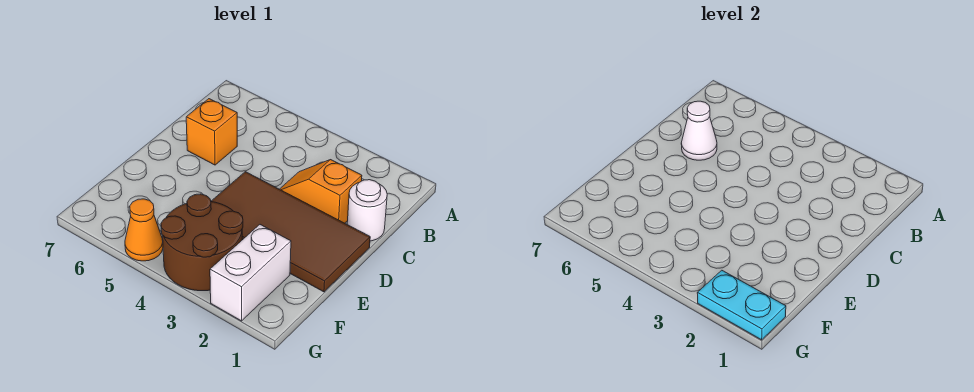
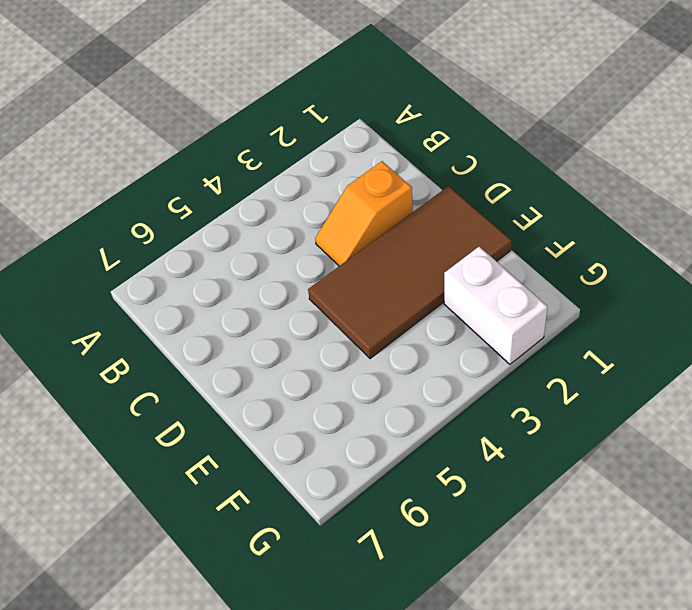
none -> white 1x1 round brick [347,180,387,241]
none -> orange 1x1 brick [186,99,237,165]

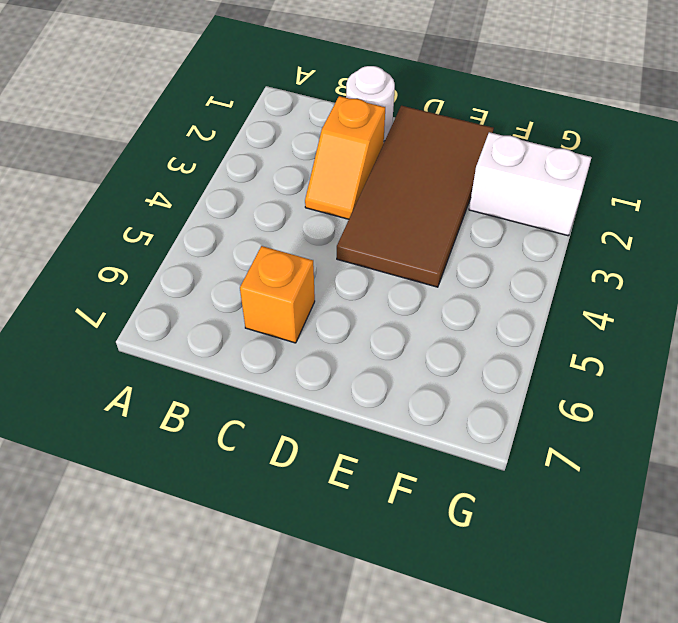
none -> brown 2x2 round brick [161,194,243,291]
none -> orange 1x1 cone [125,199,163,261]

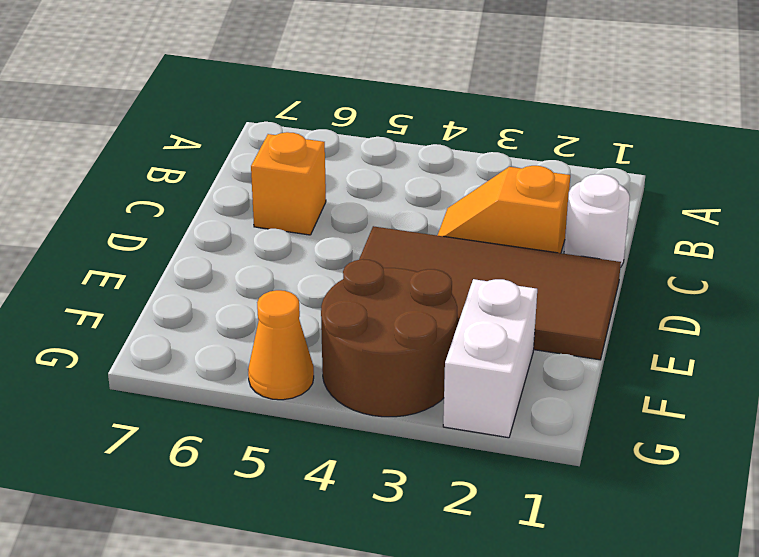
none -> white 1x1 cone [681,101,717,160]
none -> cyan 1x2 plate [697,270,786,340]

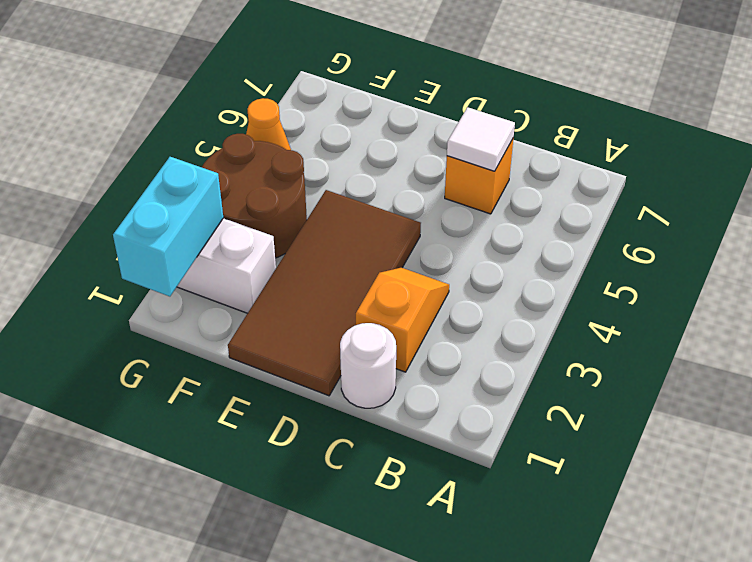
white 1x1 tile [447,107,515,171] -> white 1x1 cone [681,101,717,160]
cyan 1x2 brick [113,157,223,296] -> cyan 1x2 plate [697,270,786,340]

